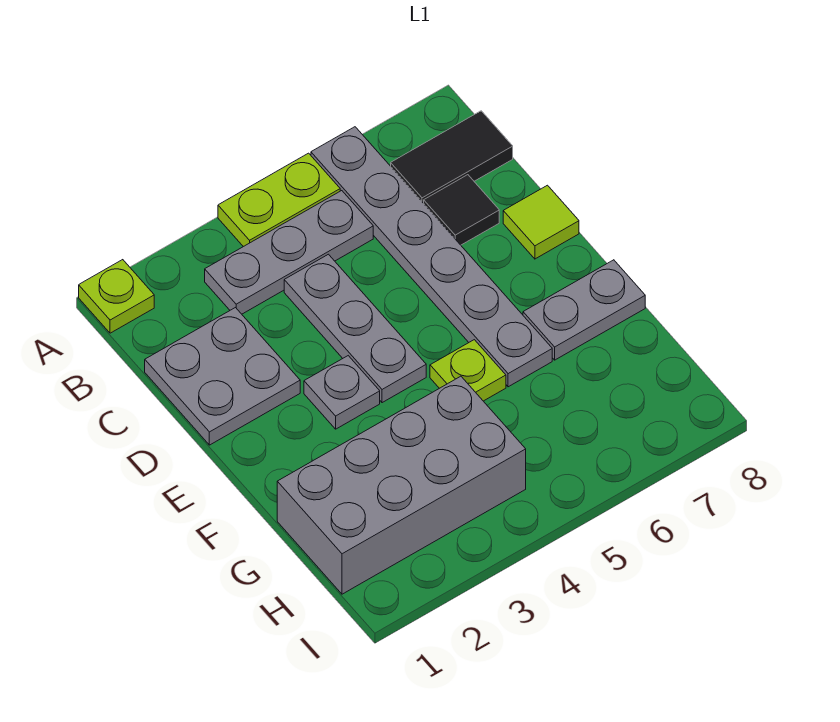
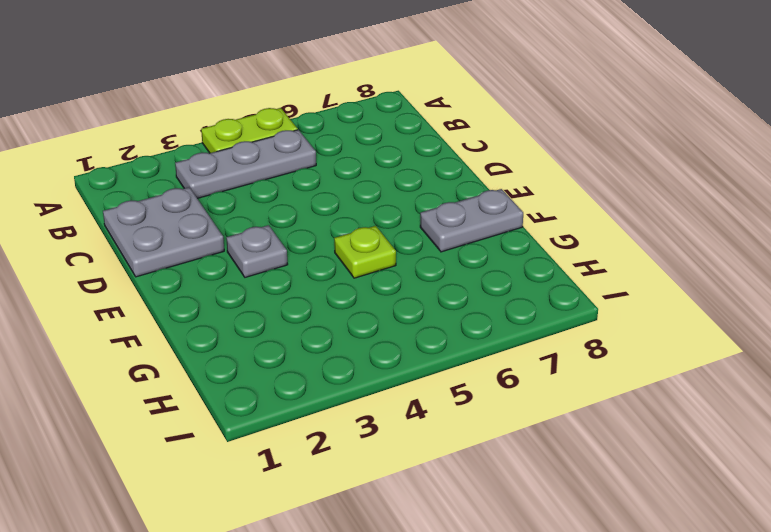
none -> lime 1x1 plate [79,260,154,333]
none -> grey 1x6 plate [311,127,552,387]
none -> black 1x2 tile [391,111,513,203]

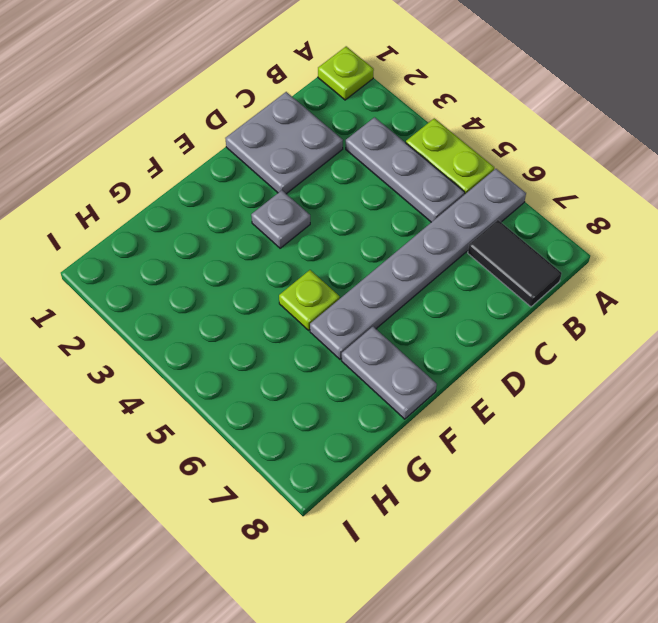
none -> grey 1x3 plate [284,254,426,403]
none -> black 1x1 tile [424,175,499,245]
none -> lime 1x1 tile [503,185,579,259]

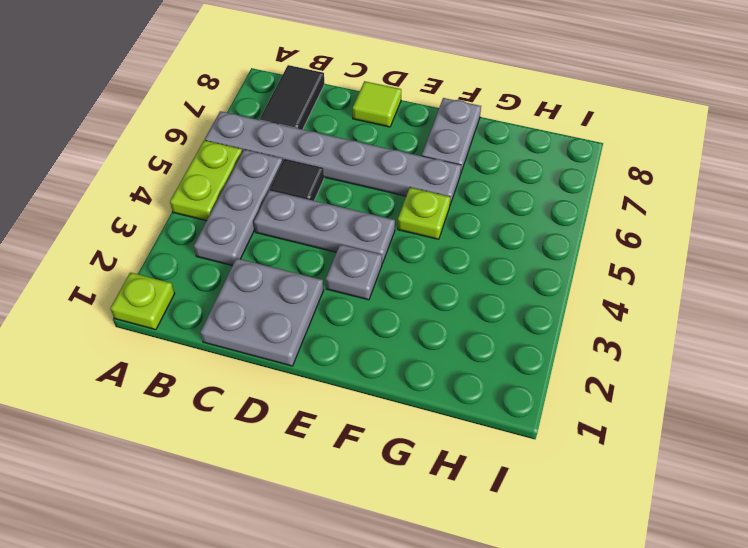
black 1x1 tile [270,159,324,201] -> black 1x1 tile moved to [424,175,499,245]
none -> grey 2x4 brick [277,376,526,594]

